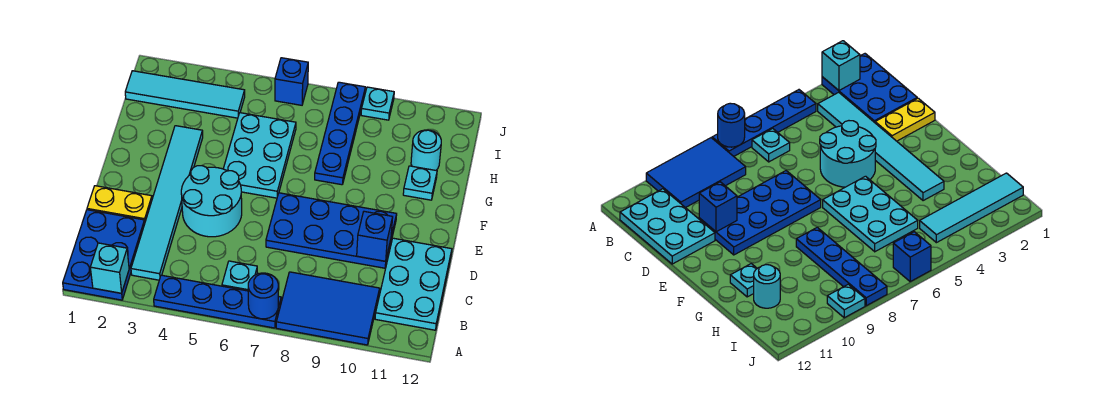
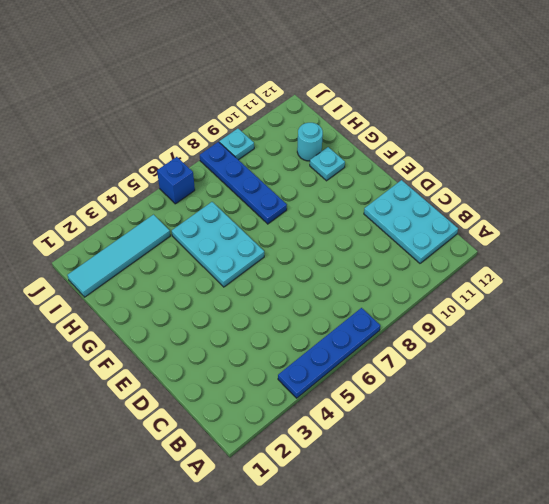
none -> blue 2x3 plate [63,210,145,300]
none -> blue 2x3 tile [276,272,380,345]
none -> cyan 1x6 tile [131,126,203,280]

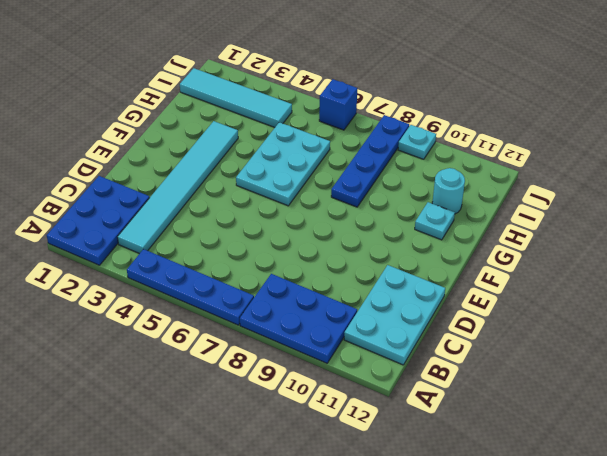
blue 2x3 plate [240,274,357,363] -> blue 2x3 tile [276,272,380,345]
none -> cyan 1x1 plate [222,261,257,291]
none -> yellow 1x2 plate [87,186,152,221]
none -> cyan 2x2 round brick [181,166,242,237]

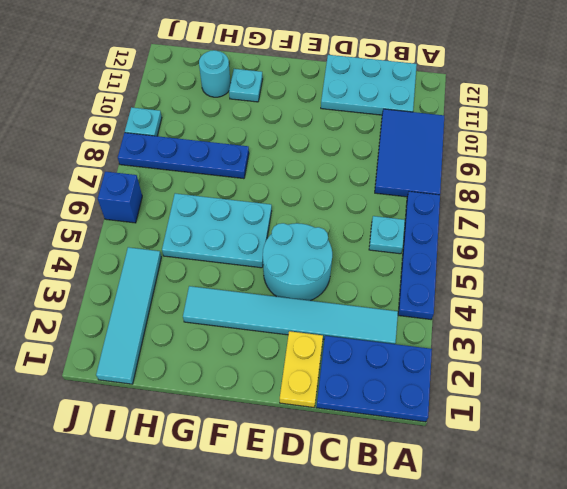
none -> blue 2x4 plate [266,193,397,268]
none -> cyan 1x1 brick [90,243,129,293]
none -> blue 1x1 round brick [248,273,278,319]

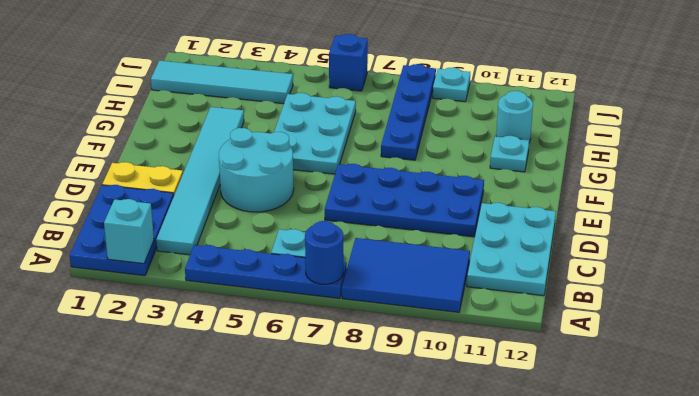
none -> blue 1x1 brick [357,211,393,261]

